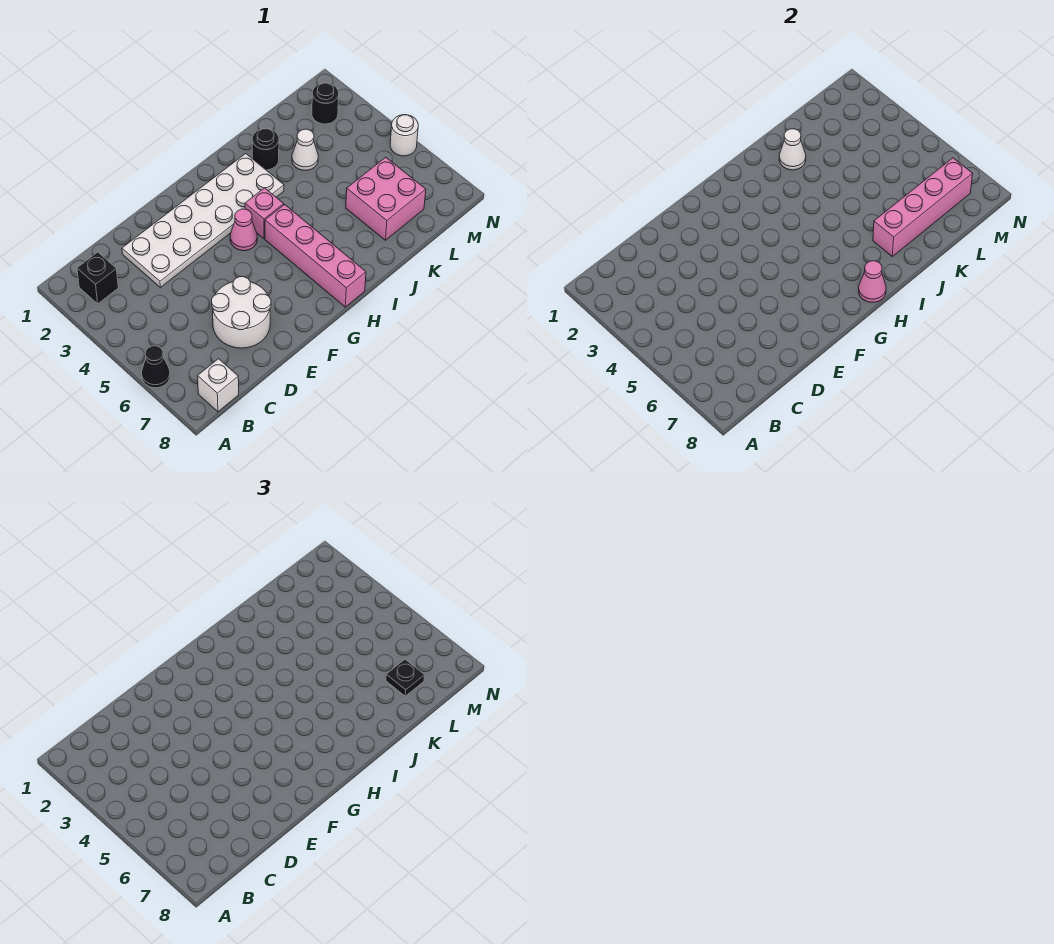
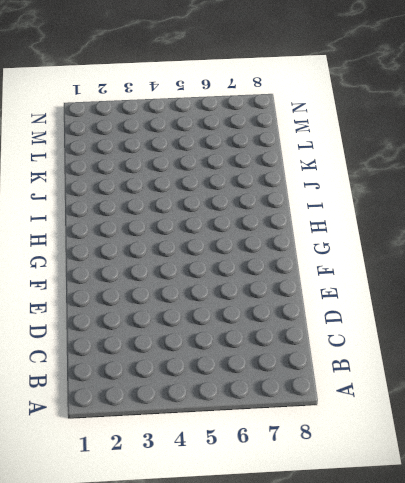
none -> black 1x1 cone [142,346,170,388]
none -> black 1x1 brick [77,252,118,304]
none -> white 1x1 brick [198,359,239,412]

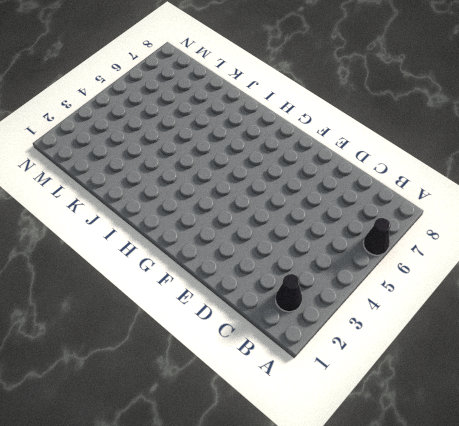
black 1x1 cone [276,274,302,312] -> black 1x1 brick [77,252,118,304]
none -> white 1x1 brick [198,359,239,412]
none -> white 2x6 plate [122,154,284,287]
none -> white 2x2 round brick [212,277,271,348]

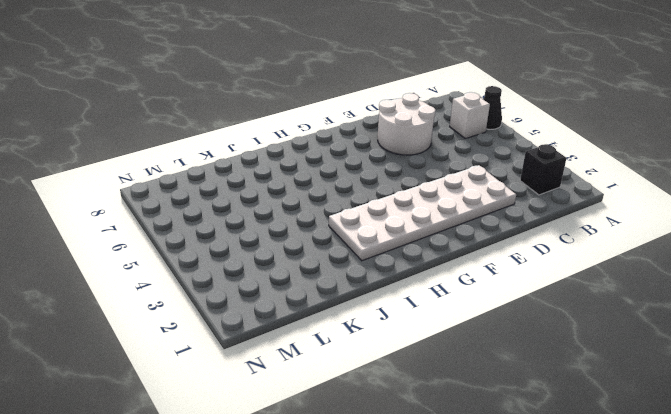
white 1x1 brick [450,92,490,139] -> white 1x1 brick moved to [198,359,239,412]
none -> pink 1x1 cone [230,209,257,251]
none -> pink 1x1 brick [245,188,284,239]
none -> pink 1x4 brick [265,205,366,307]

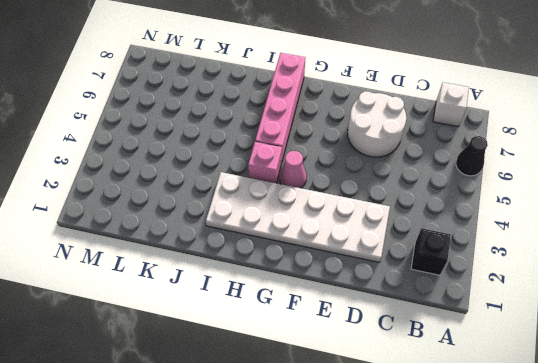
none -> black 1x1 round brick [252,129,279,170]
none -> white 1x1 cone [292,129,318,170]
none -> pink 2x2 brick [346,157,426,240]

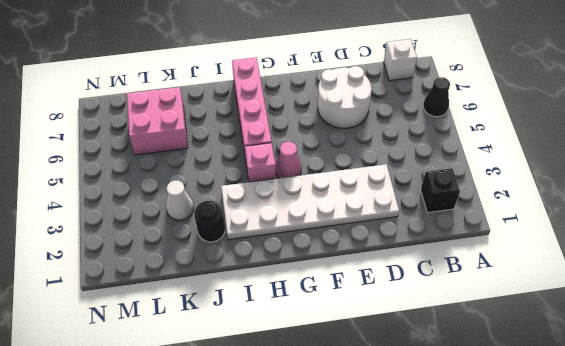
none -> black 1x1 round brick [312,83,339,124]
none -> white 1x1 round brick [390,115,418,156]
none -> pink 1x1 cone [859,261,886,302]

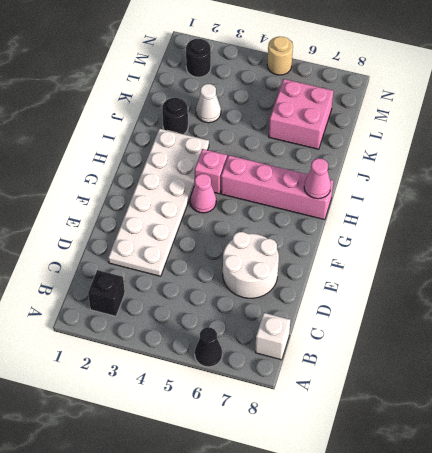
tan 1x1 round brick [267,37,293,75] -> white 1x1 round brick [390,115,418,156]
none -> white 1x1 cone [779,129,806,170]
none -> pink 1x4 brick [873,158,973,257]
none -> black 1x1 plate [386,659,425,696]

